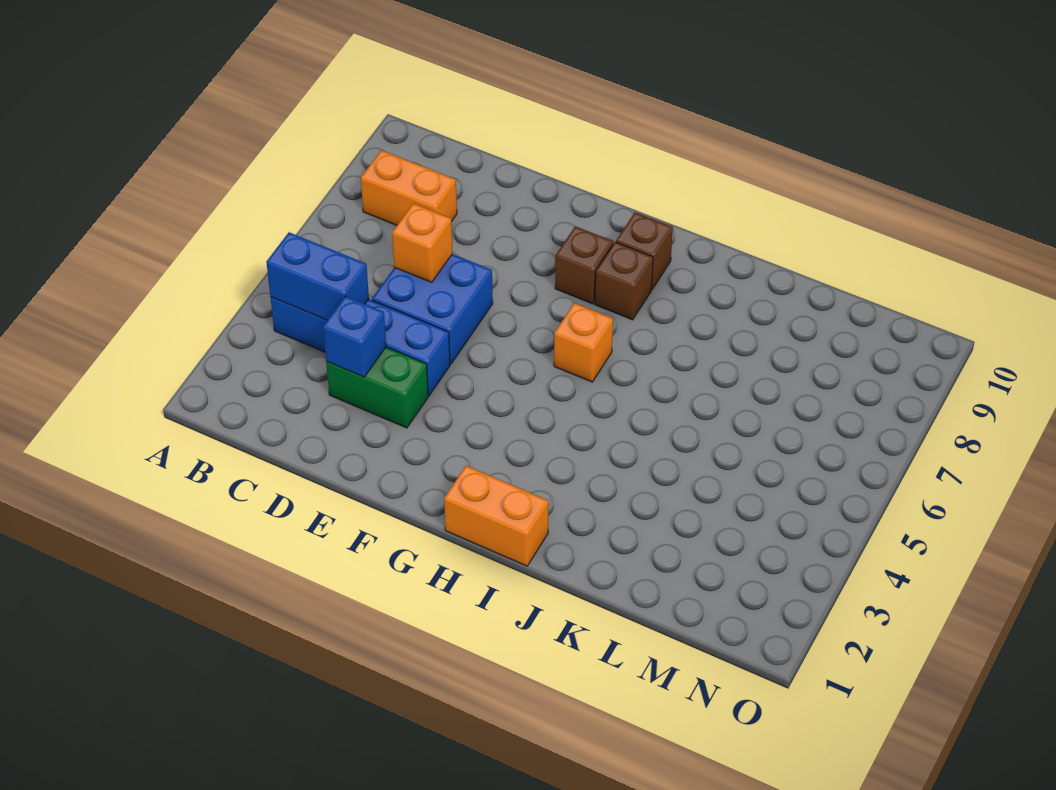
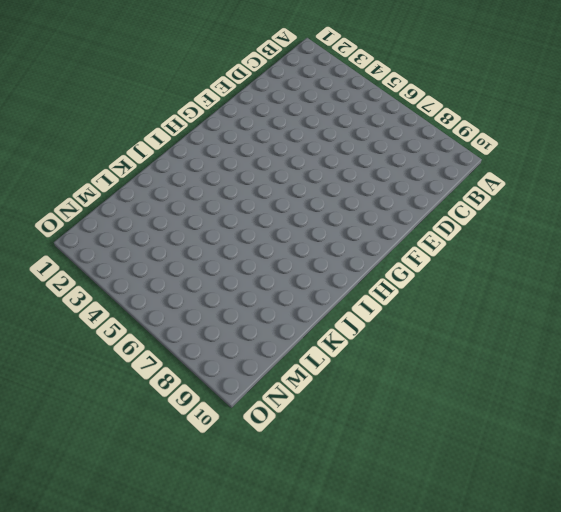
none -> blue 1x4 brick [270,297,450,396]
none -> orange 1x2 brick [361,150,457,225]
none -> green 1x2 brick [326,347,428,428]

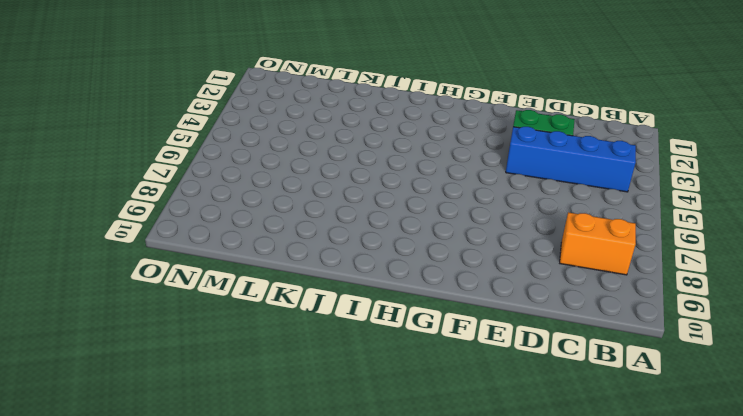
none -> blue 2x2 brick [372,254,493,364]
none -> brown 1x1 brick [555,226,613,304]
none -> orange 1x2 brick [444,466,549,566]

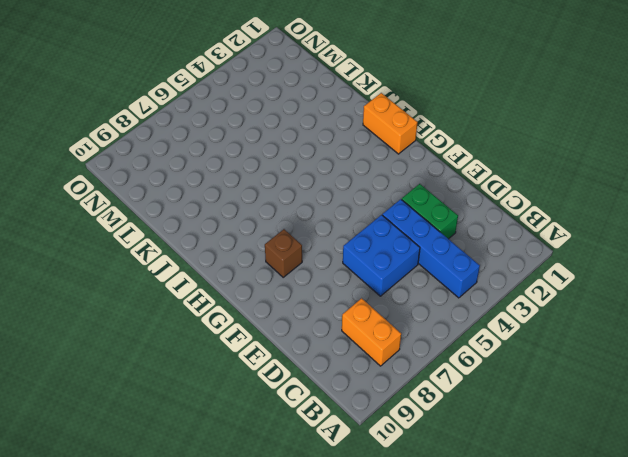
none -> orange 1x1 brick [554,303,613,382]
none -> brown 1x1 brick [595,242,653,320]
none -> brown 1x1 brick [616,212,673,289]

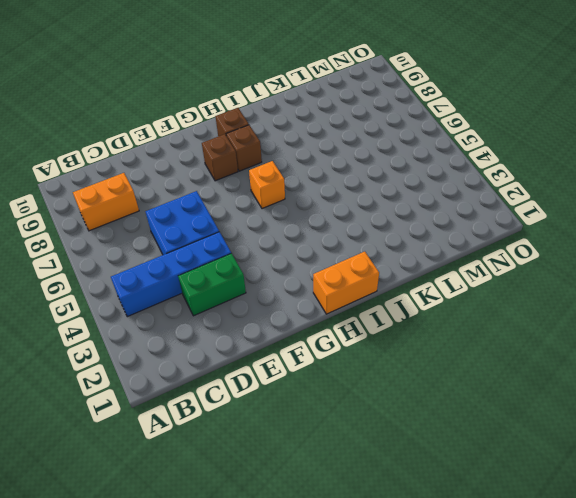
none -> blue 1x2 brick [266,232,369,320]
none -> blue 1x1 brick [323,296,386,377]
none -> orange 1x1 brick [392,203,452,282]

